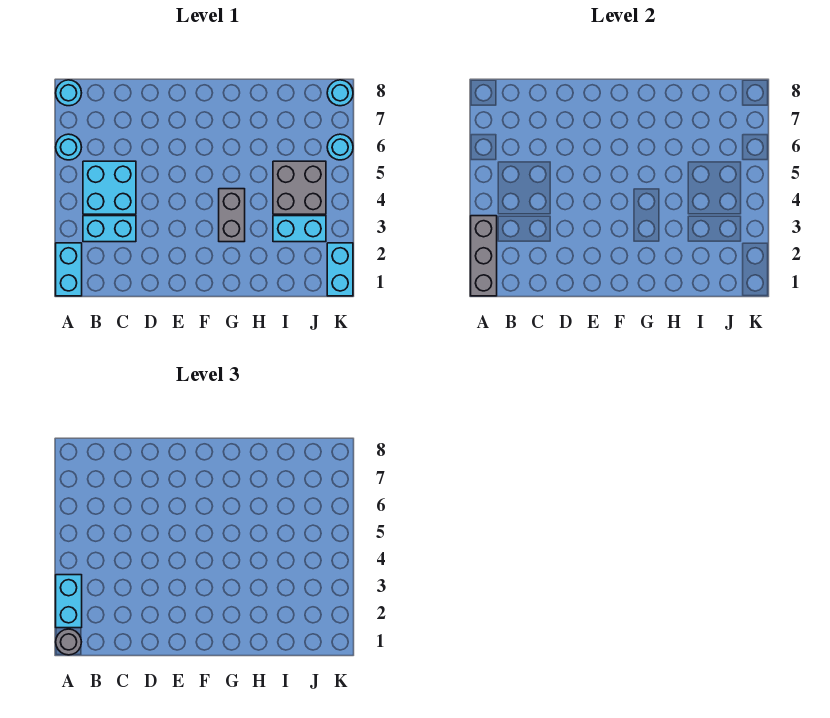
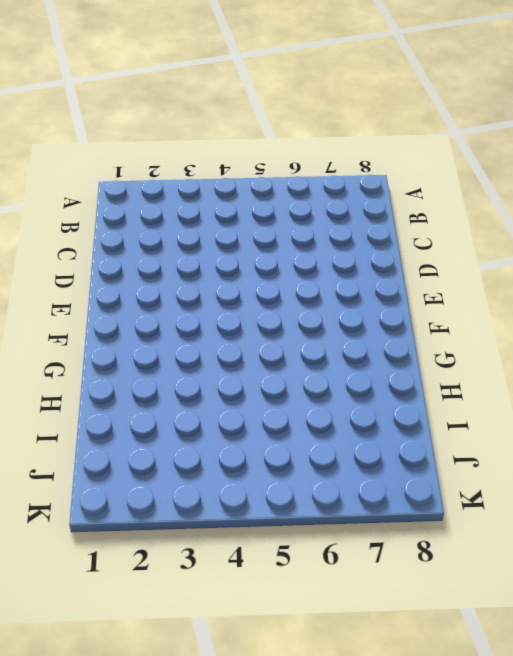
none -> cyan 1x2 brick [56,243,82,296]
none -> cyan 1x1 round brick [56,134,82,160]
none -> cyan 1x1 round brick [56,80,81,106]

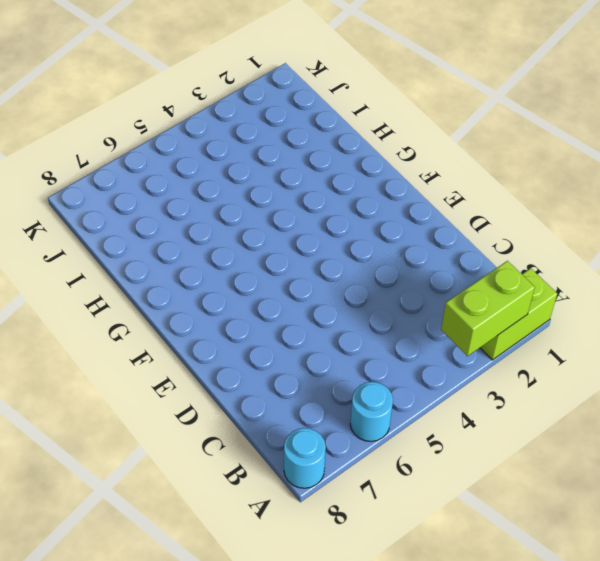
lime 1x2 brick [480,268,557,360] -> cyan 1x2 brick [56,243,82,296]
lime 1x2 brick [441,261,535,356] -> grey 1x3 brick [471,216,497,296]
none -> cyan 1x2 brick [83,216,136,242]
none -> cyan 2x2 brick [83,161,136,214]
none -> grey 1x2 brick [219,189,245,242]

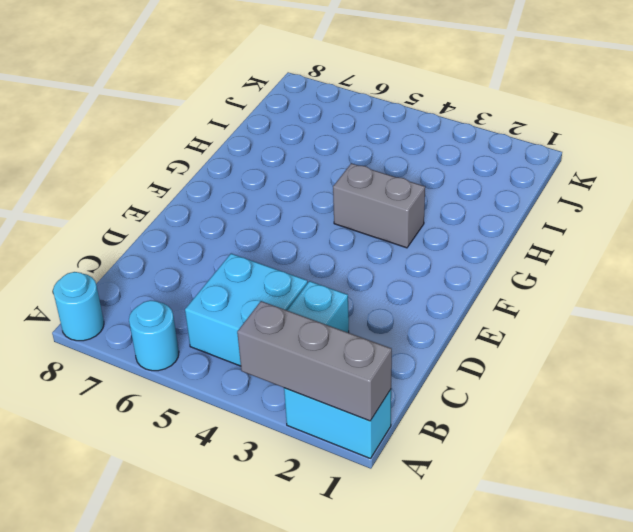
none -> cyan 1x2 brick [273,216,326,242]
none -> grey 2x2 brick [273,161,326,214]
none -> cyan 1x2 brick [327,243,353,296]

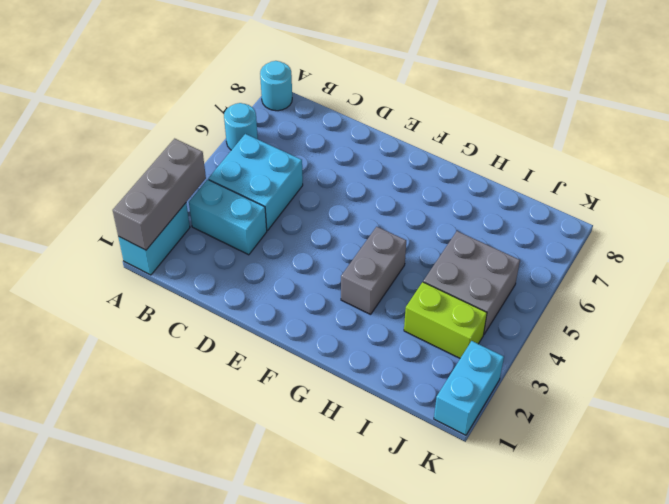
lime 1x2 brick [404,282,487,358] -> cyan 1x2 brick [273,216,326,242]
none -> cyan 1x1 round brick [327,134,353,160]
none -> cyan 1x1 round brick [327,80,353,106]
none -> grey 1x1 round brick [56,629,81,655]

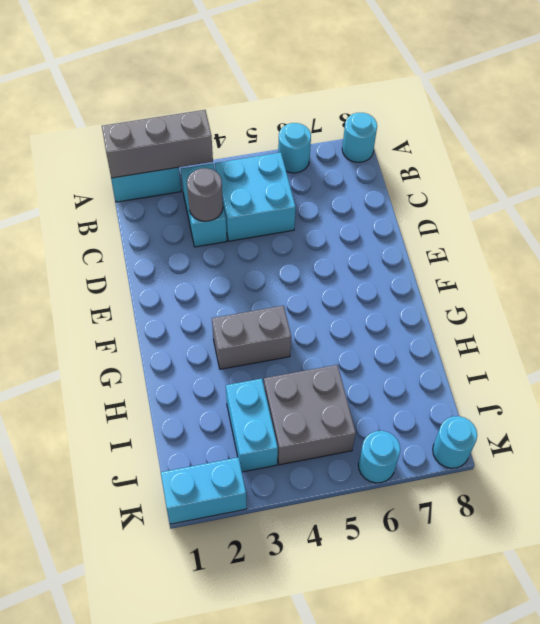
grey 1x1 round brick [187,168,223,221] -> grey 1x1 round brick moved to [56,629,81,655]
none -> cyan 1x2 brick [56,575,82,628]

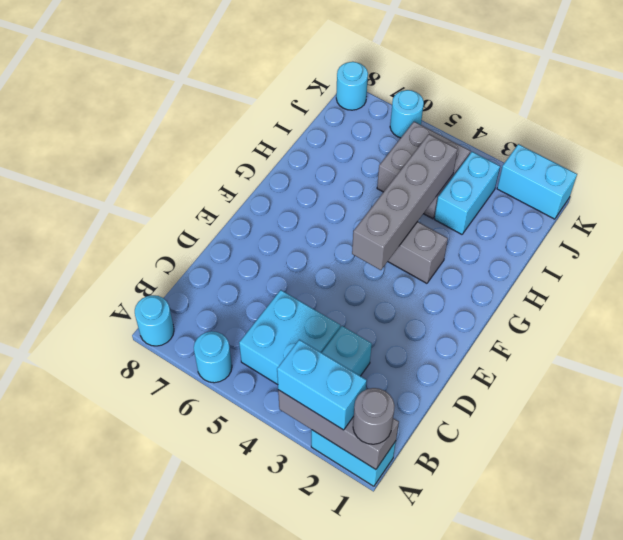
grey 1x4 brick [352,134,458,270] -> none

